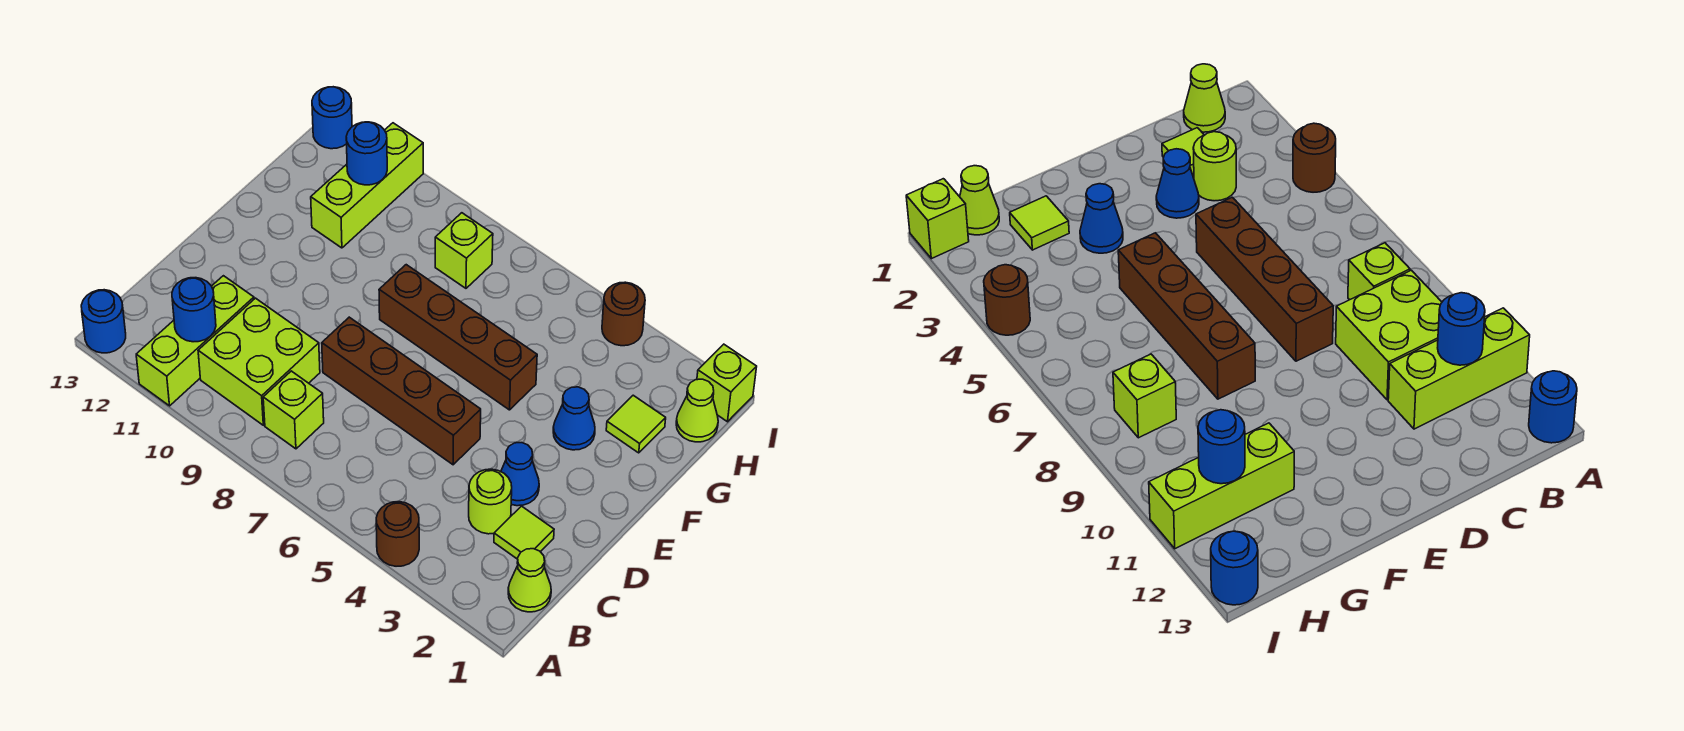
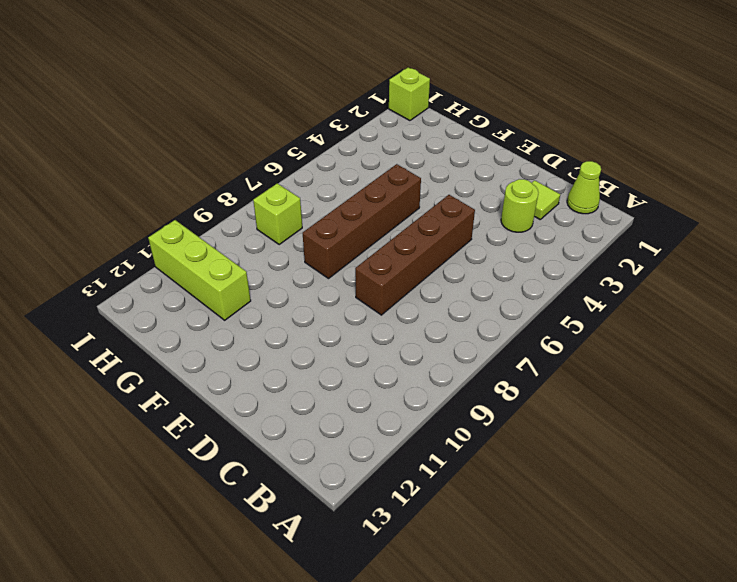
none -> brown 1x1 round brick [376,502,419,566]
none -> lime 1x3 brick [136,276,254,406]
none -> blue 1x1 round brick [81,290,126,353]

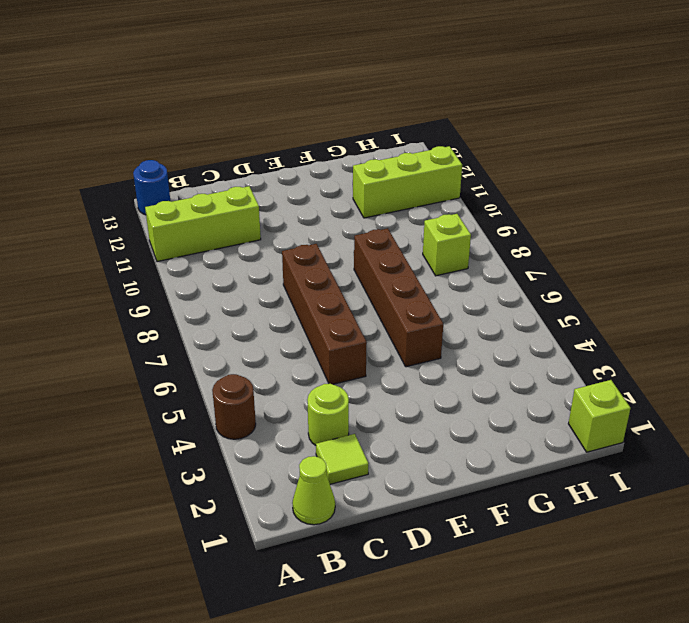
none -> lime 1x1 brick [263,371,324,449]
none -> lime 2x2 brick [198,298,320,425]
none -> blue 1x1 cone [501,443,539,506]

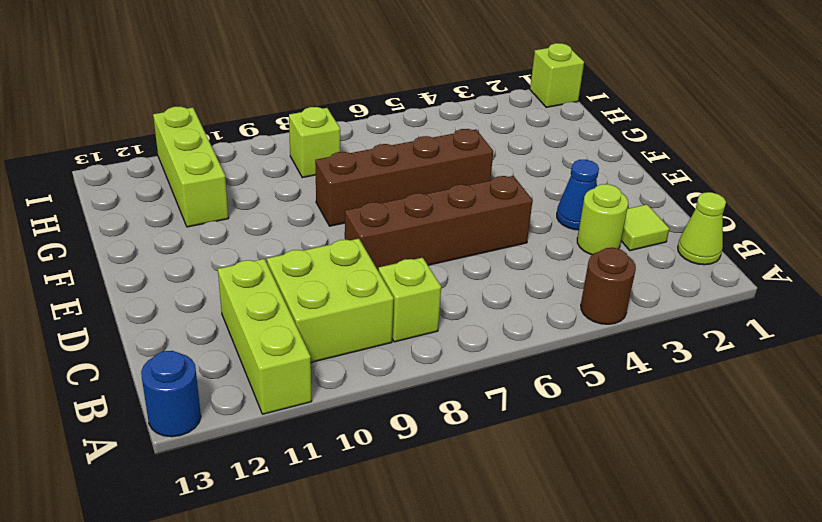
none -> blue 1x1 cone [553,387,595,450]
none -> lime 1x1 tile [606,395,666,453]
none -> lime 1x1 cone [676,379,718,442]

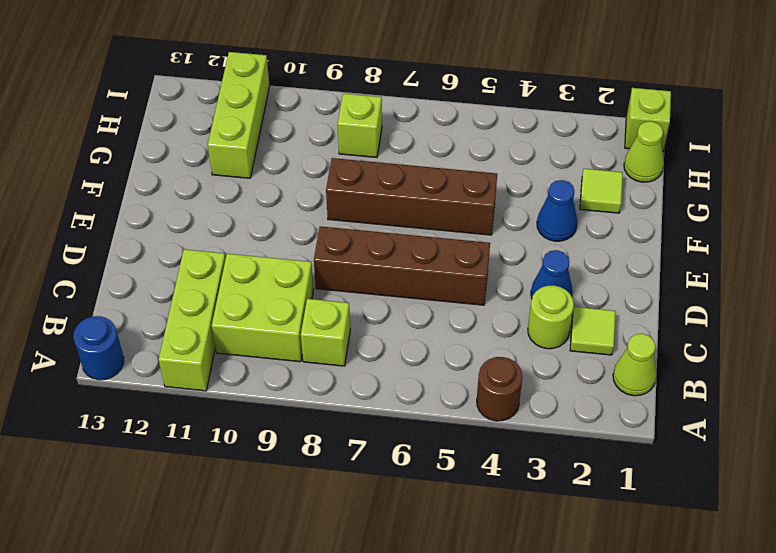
none -> brown 1x1 round brick [602,282,645,346]
none -> blue 1x1 round brick [312,87,352,149]
none -> blue 1x1 round brick [172,278,216,342]

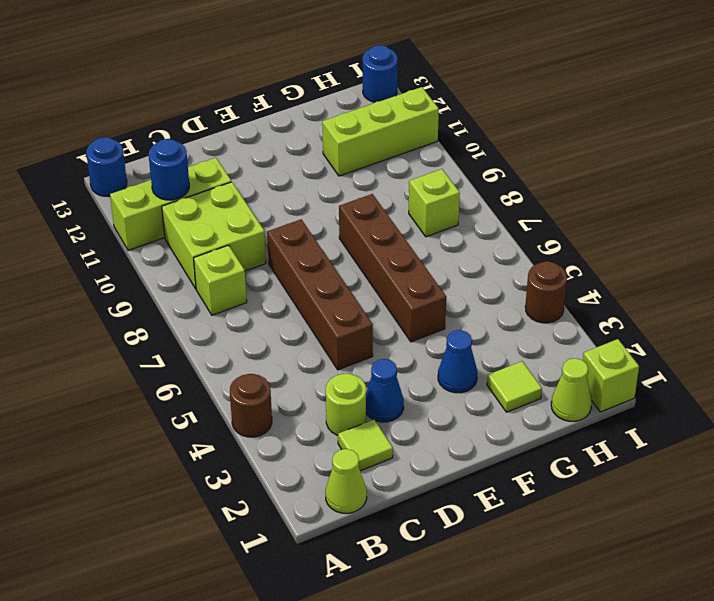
none -> blue 1x1 round brick [346,122,387,185]

